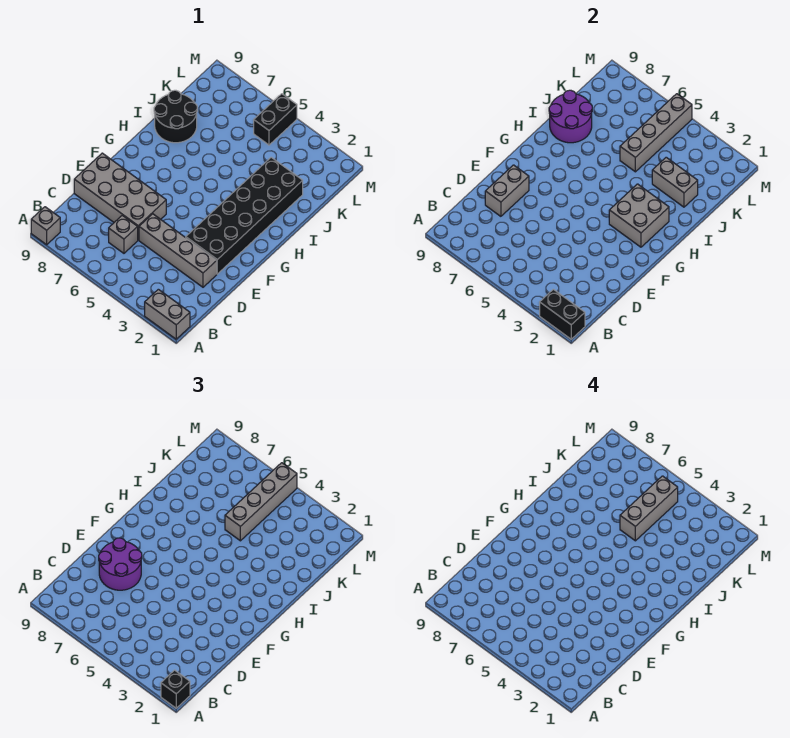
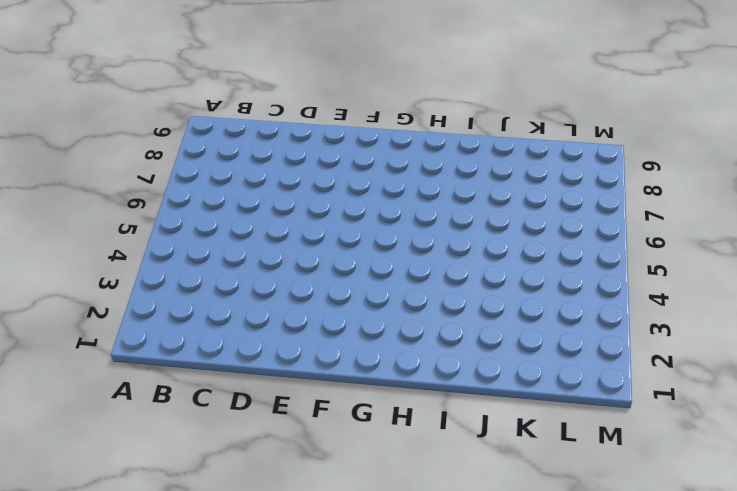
none -> grey 1x2 brick [145,289,190,339]
none -> grey 1x1 brick [31,207,60,245]
none -> grey 1x1 brick [109,215,138,253]

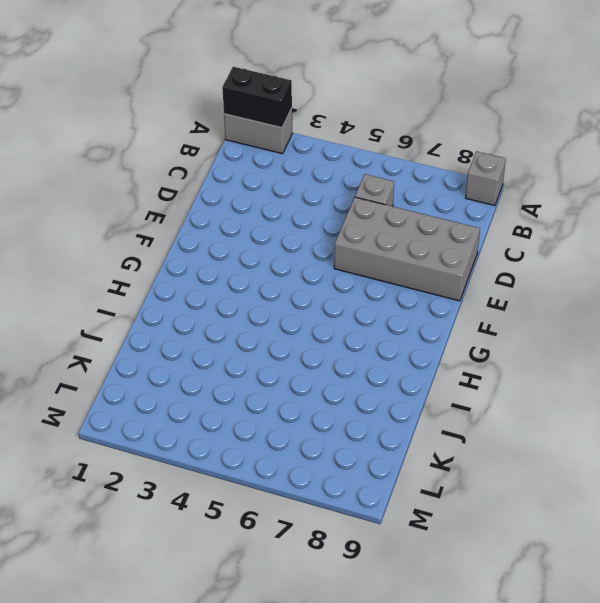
none -> grey 1x4 brick [139,214,217,287]
none -> black 2x6 brick [186,157,303,274]
none -> black 2x2 round brick [154,90,197,143]

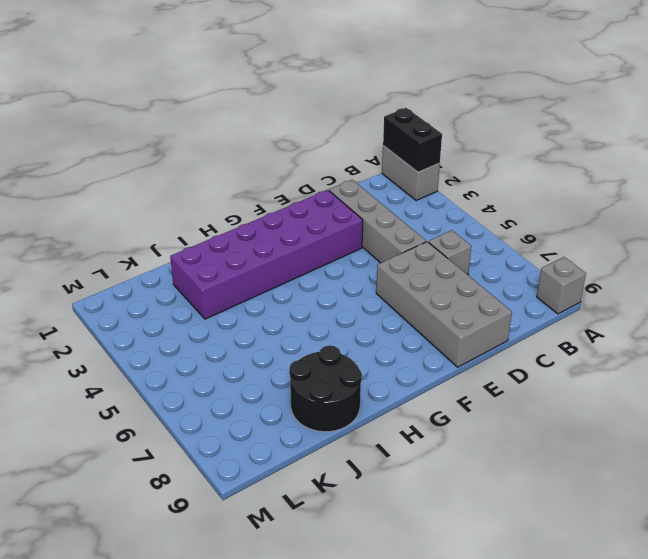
purple 2x6 brick [170,190,363,319] -> black 2x6 brick [186,157,303,274]
none -> black 1x2 brick [254,94,297,145]
none -> grey 1x2 brick [485,165,529,216]
none -> grey 2x2 brick [609,184,669,247]

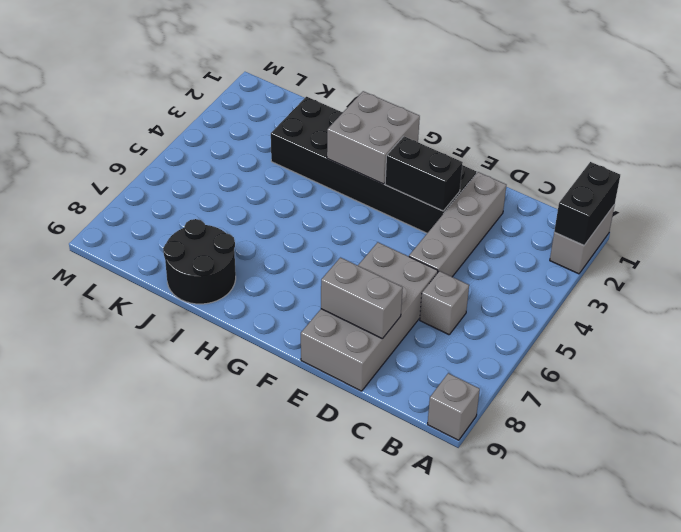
black 1x2 brick [385,136,463,211] -> black 1x2 brick moved to [254,94,297,145]
none -> purple 2x2 round brick [549,90,592,143]
none -> grey 1x2 brick [652,157,698,207]
none -> grey 1x4 brick [620,94,692,172]

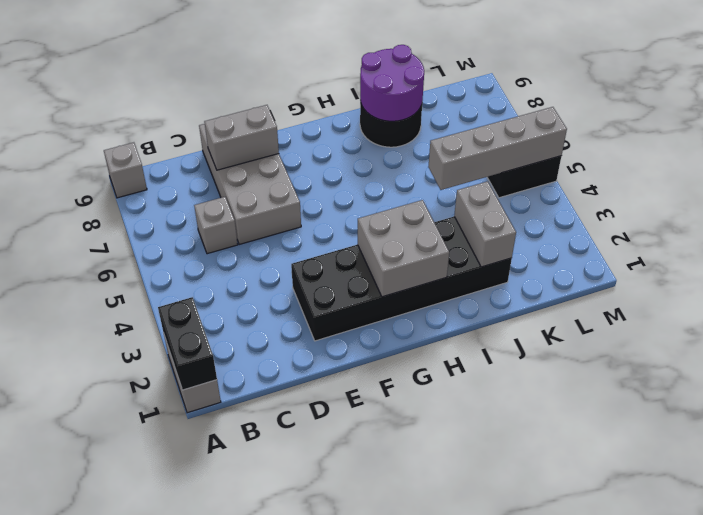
none -> grey 1x4 brick [139,214,217,287]
none -> black 1x1 brick [161,670,190,708]
none -> purple 2x2 round brick [99,538,142,590]

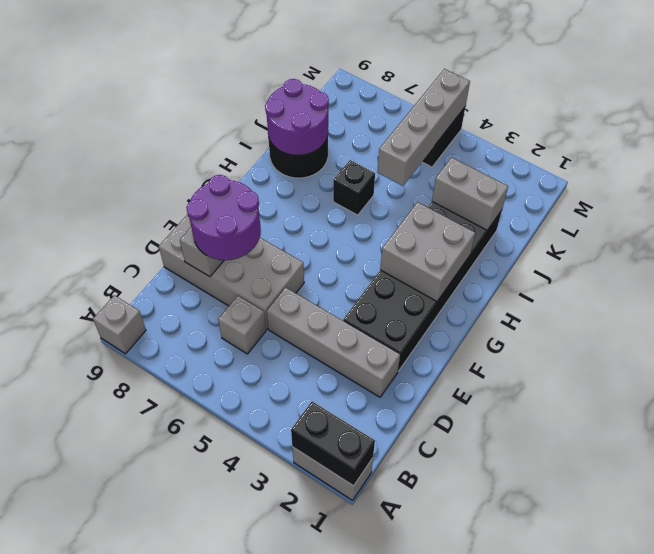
black 1x1 brick [333,160,375,215] -> black 1x1 brick moved to [161,670,190,708]
none -> grey 1x4 brick [225,463,297,541]
none -> grey 1x3 brick [620,476,678,541]

